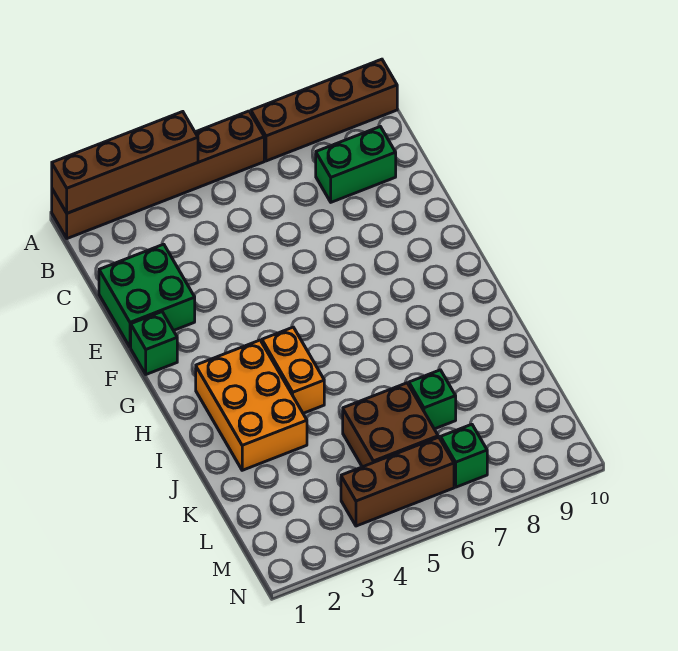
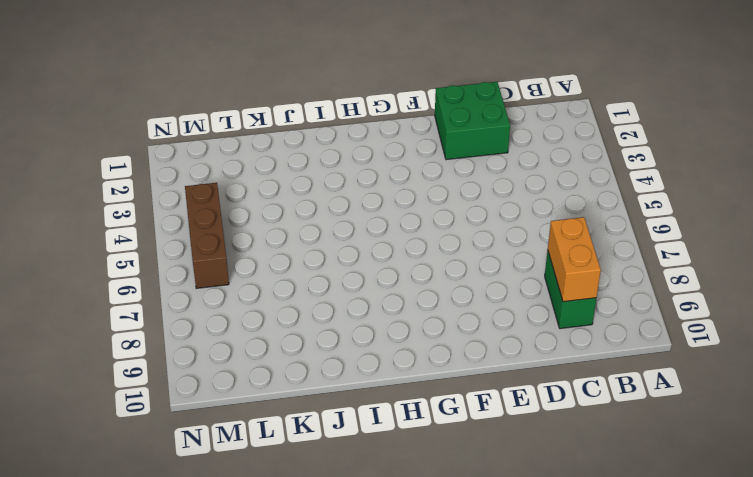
orange 1x2 brick [548,217,601,302] -> orange 1x2 brick turned to [262,327,324,413]
none -> brown 1x6 brick [52,111,264,239]
none -> brown 1x4 brick [251,59,397,161]
none -> green 1x1 brick [131,312,177,374]

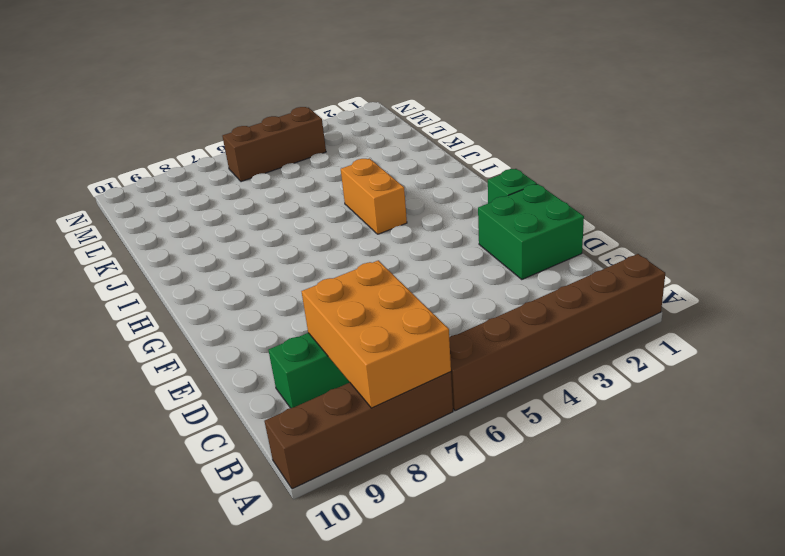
orange 2x3 brick [302,260,451,408] -> orange 2x3 brick moved to [196,340,307,470]
none -> brown 2x2 brick [343,383,438,467]
none -> green 1x1 brick [409,370,456,429]
none -> green 1x1 brick [441,424,487,487]

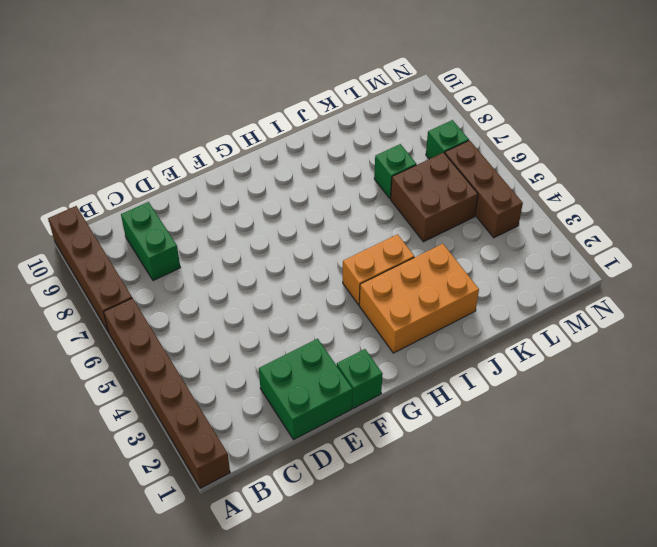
none -> brown 1x4 brick [52,112,198,213]

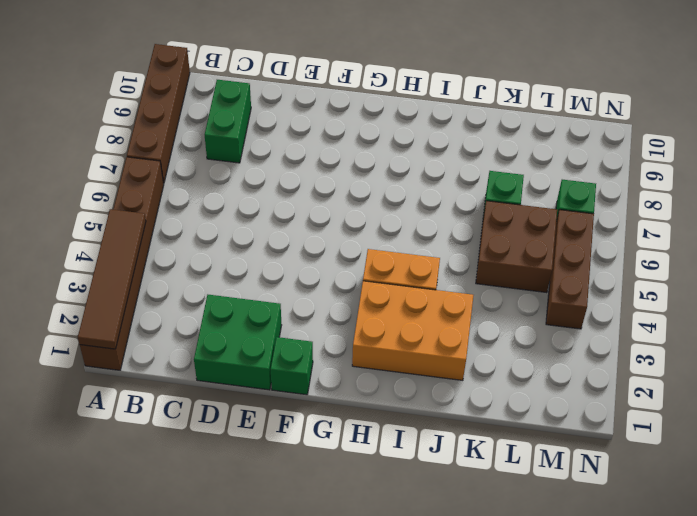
brown 1x4 tile [78,209,146,349] -> brown 1x4 brick [52,112,198,213]

